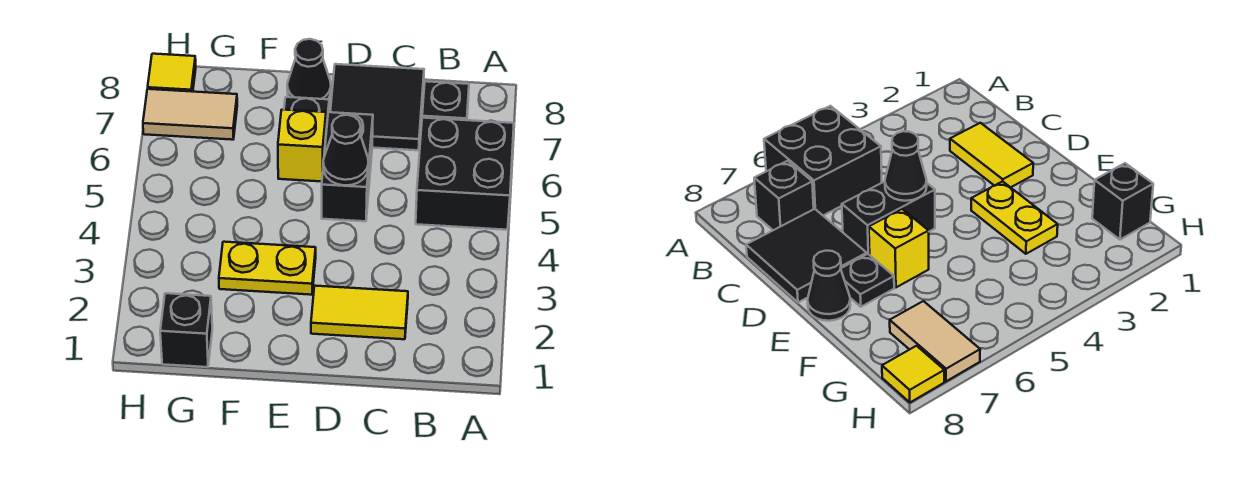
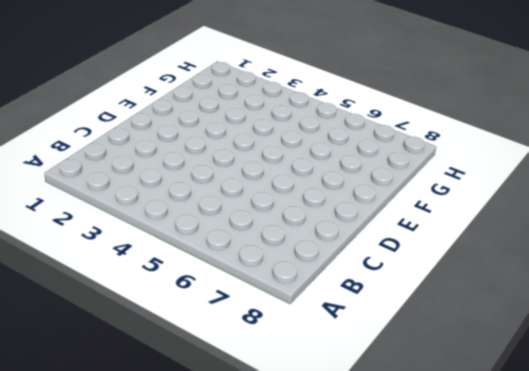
none -> black 2x2 brick [416,118,514,230]
none -> black 1x1 brick [422,81,469,120]
none -> yellow 1x2 tile [311,286,408,339]

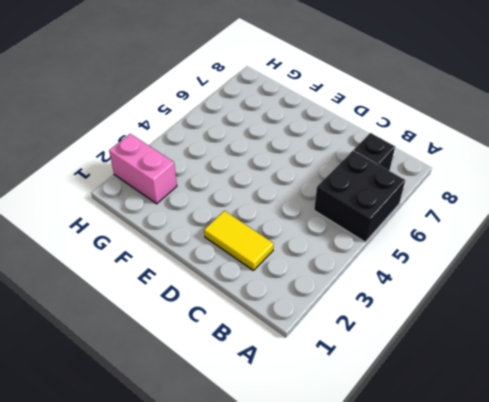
pink 1x2 brick [109,134,177,204] -> none
none -> black 2x2 tile [330,64,424,150]
none -> black 1x2 brick [322,112,373,221]
none -> yellow 1x2 plate [219,242,316,295]

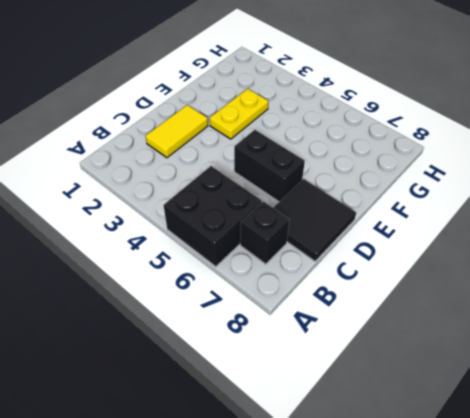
none -> yellow 1x1 brick [278,110,326,182]
none -> black 1x1 plate [284,97,329,131]
none -> black 1x1 cone [287,39,331,99]

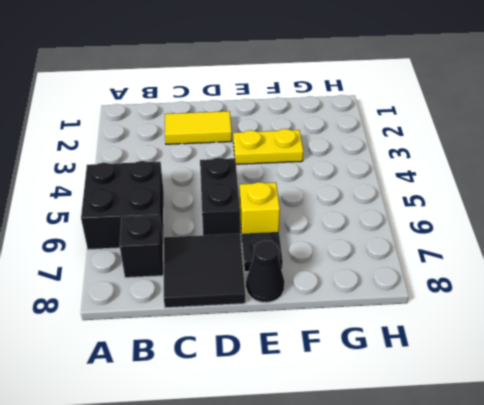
none -> black 1x1 brick [160,293,212,367]
none -> tan 1x2 tile [143,89,237,140]
none -> yellow 1x1 tile [148,54,196,92]

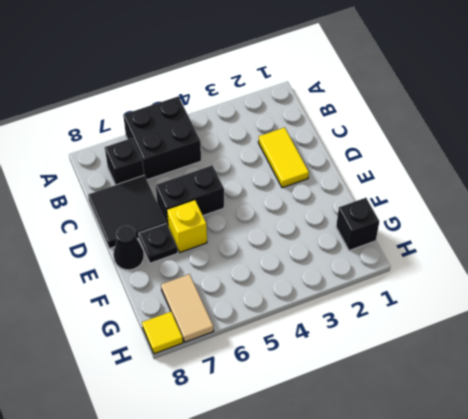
none -> yellow 1x2 plate [219,242,316,295]
none -> black 1x1 cone [323,115,369,185]

